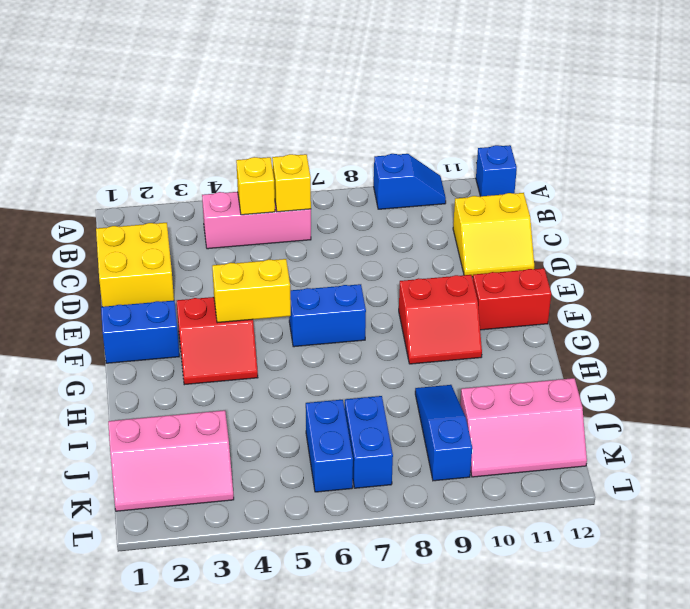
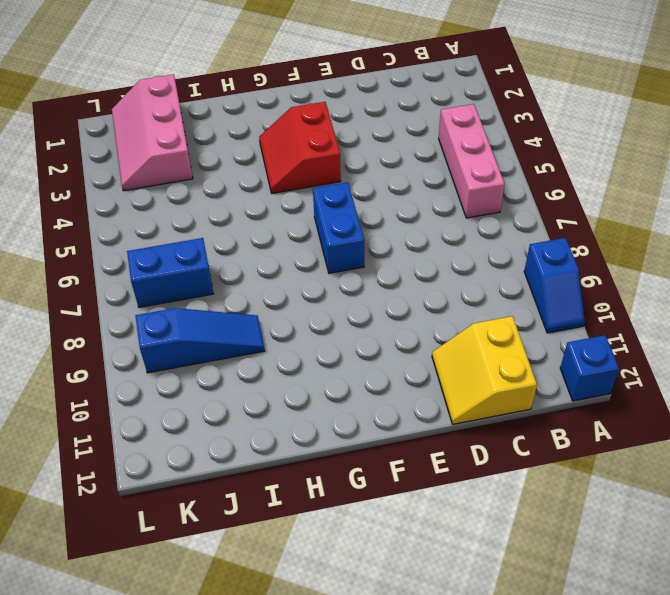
none -> yellow 2x2 brick [96,223,174,307]
none -> blue 1x2 brick [101,301,179,363]
none -> red 2x2 slope [399,275,482,364]

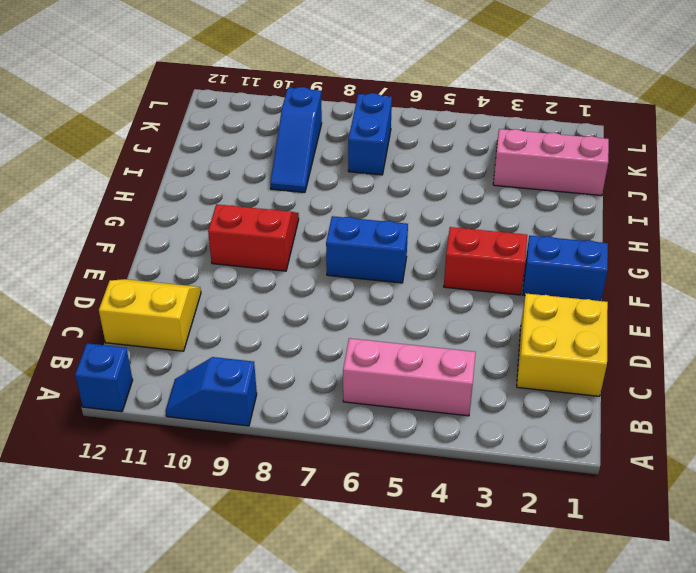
none -> red 1x2 brick [473,268,551,330]
none -> blue 1x2 brick [306,400,353,492]
none -> pink 2x3 slope [460,378,587,477]

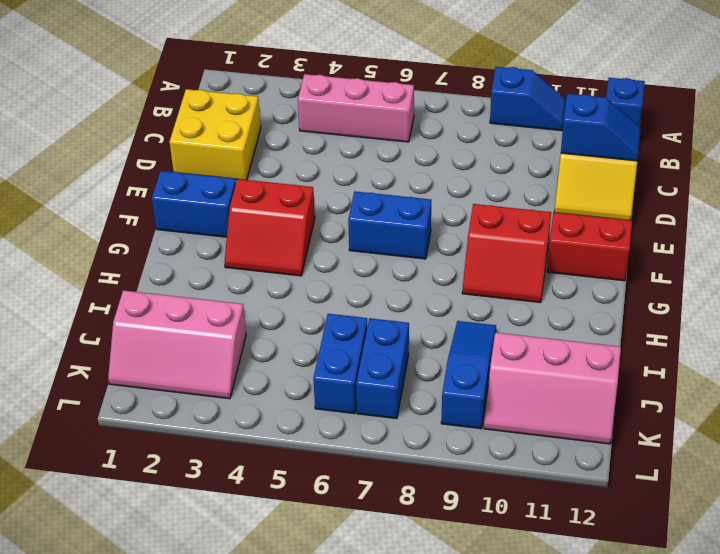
blue 1x2 slope [561,94,641,161] -> none
none -> yellow 1x1 brick [236,157,275,215]
none -> yellow 1x1 brick [272,154,311,212]
none -> yellow 1x2 brick [212,259,291,323]

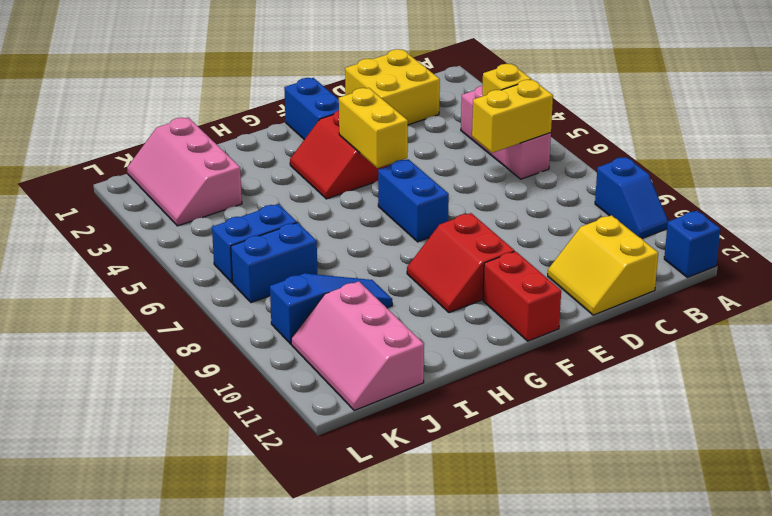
yellow 1x2 brick [472,80,553,153] -> yellow 1x1 brick [272,154,311,212]

